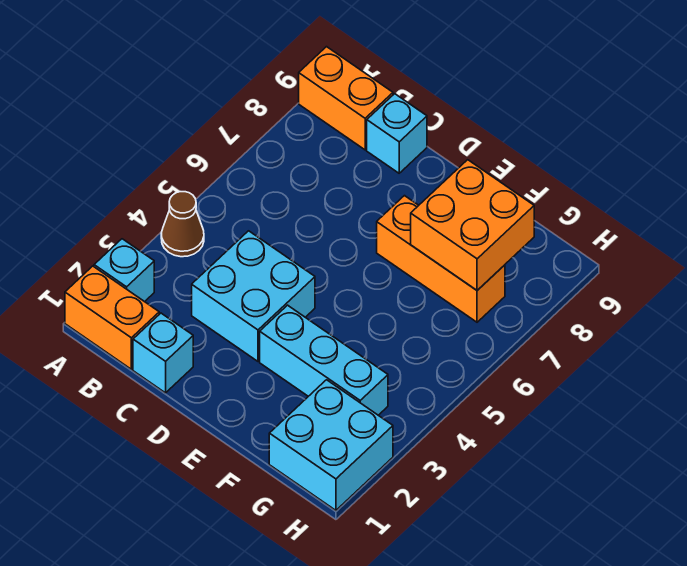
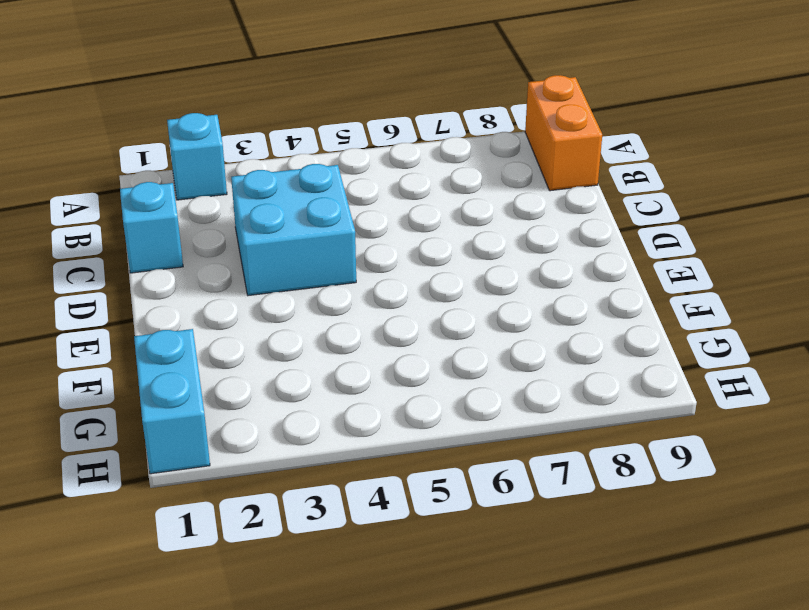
cyan 1x2 brick [134,329,210,474] -> cyan 2x2 brick [269,380,393,510]
none -> orange 1x2 brick [65,266,159,369]
none -> brown 1x1 cone [161,192,204,257]

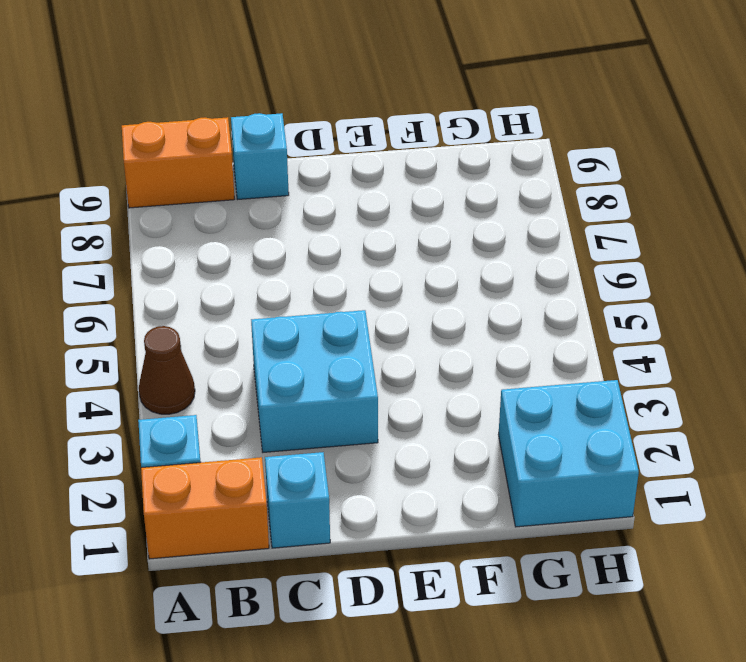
none -> cyan 1x3 brick [260,305,388,415]
none -> orange 1x3 brick [377,196,505,322]

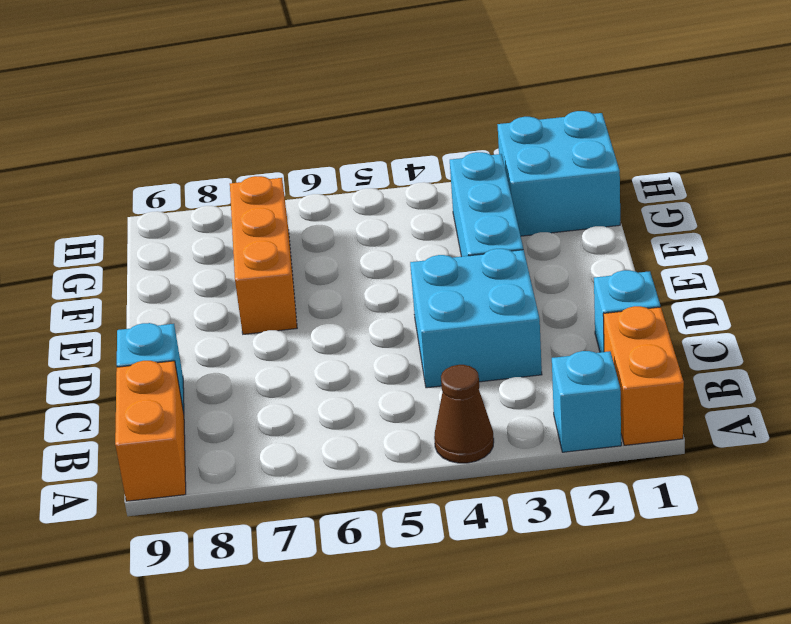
none -> orange 2x2 brick [411,160,534,290]

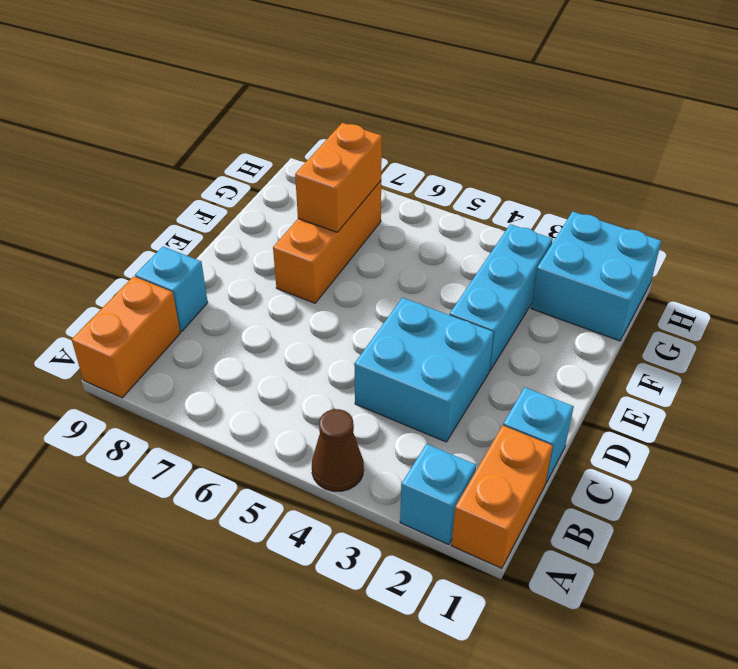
orange 1x2 brick [295,123,382,232] -> orange 2x2 brick [411,160,534,290]

